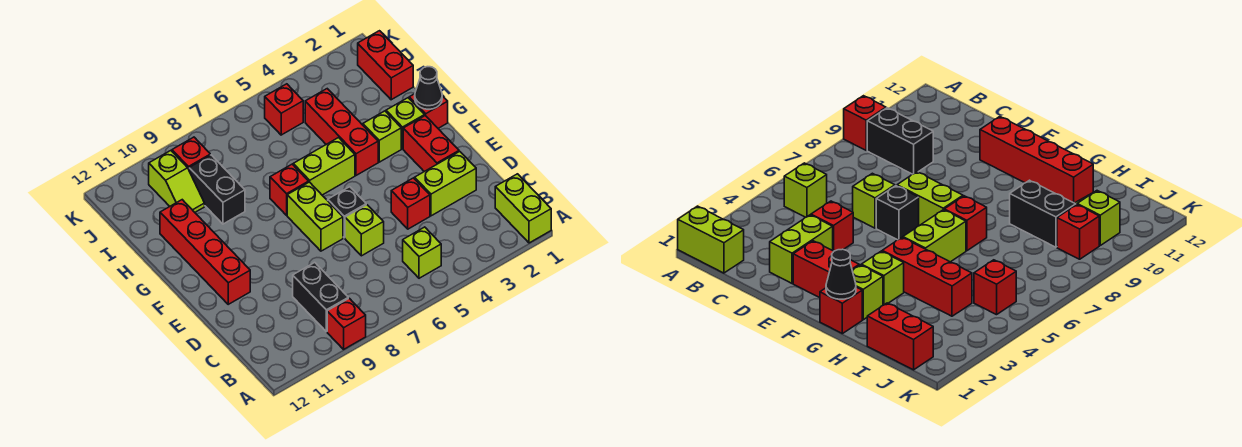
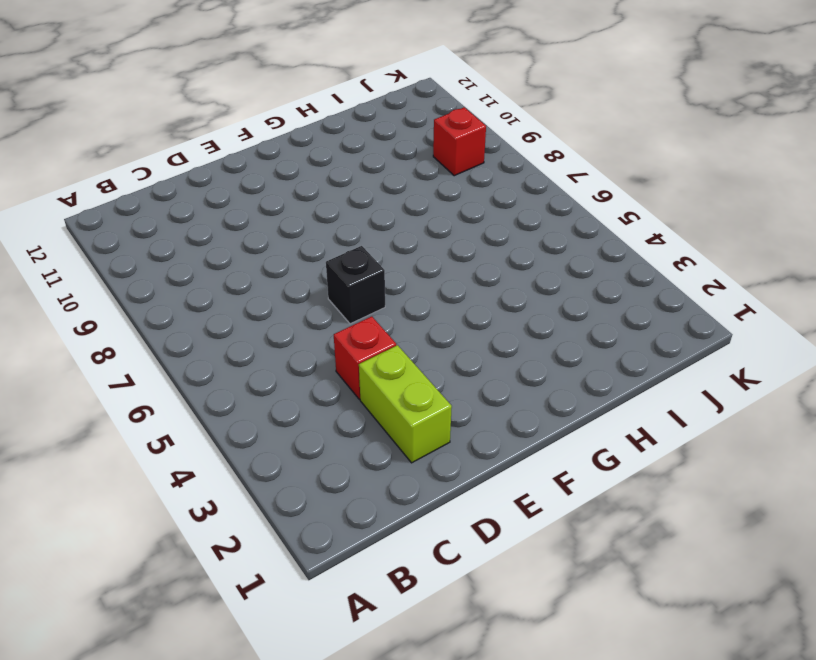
none -> lime 1x2 brick [495,174,551,243]
none -> red 1x1 brick [327,298,366,349]
none -> lime 1x1 brick [403,227,441,278]

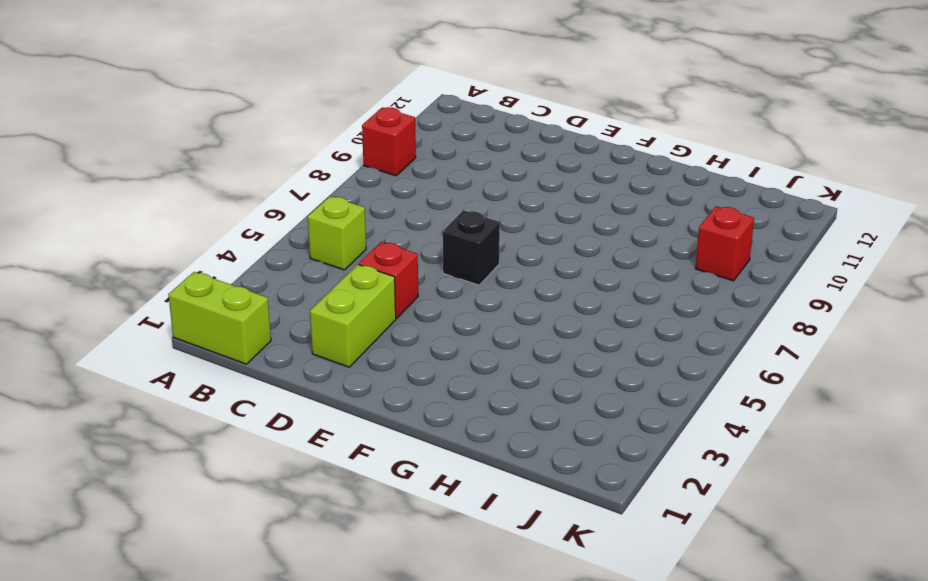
none -> black 1x2 brick [293,262,348,332]
none -> lime 1x1 brick [345,205,384,256]
none -> red 1x2 brick [403,116,459,172]

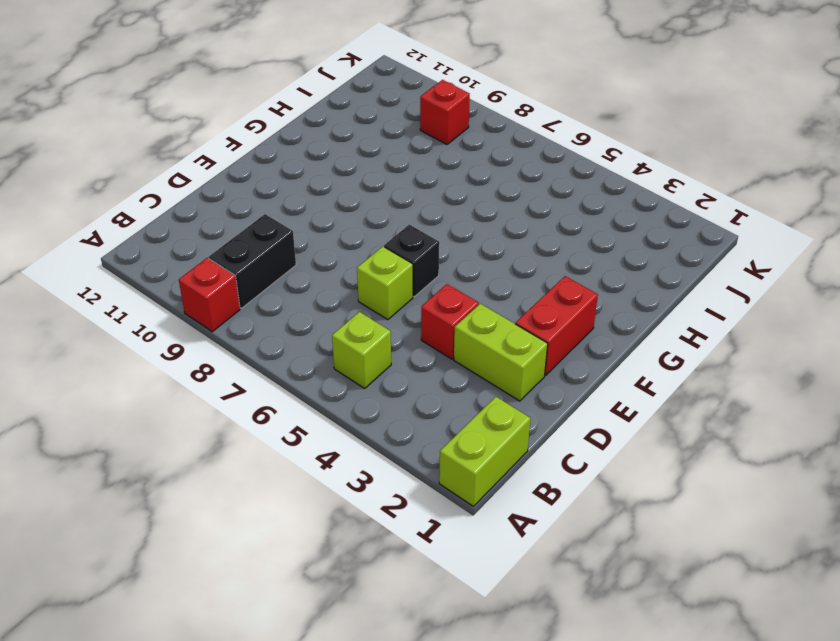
none -> lime 1x2 brick [287,182,343,251]
none -> red 1x4 brick [160,200,250,304]
none -> red 1x1 brick [409,94,448,128]

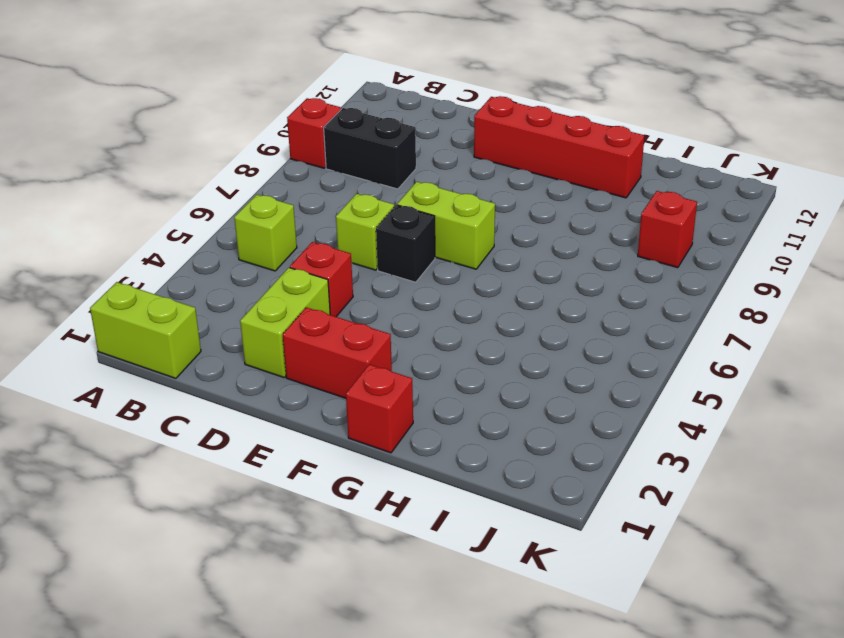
none -> lime 1x1 brick [386,98,425,149]
none -> lime 1x1 brick [363,111,401,162]
none -> red 1x3 brick [305,89,378,175]

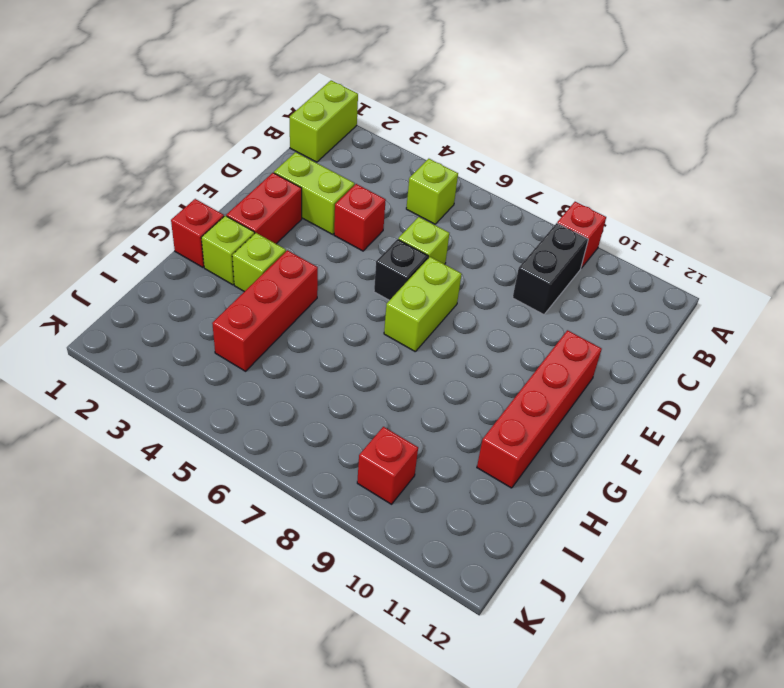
none -> lime 1x2 brick [293,138,355,195]
none -> red 1x1 brick [270,164,309,215]
none -> black 1x2 brick [189,155,245,224]

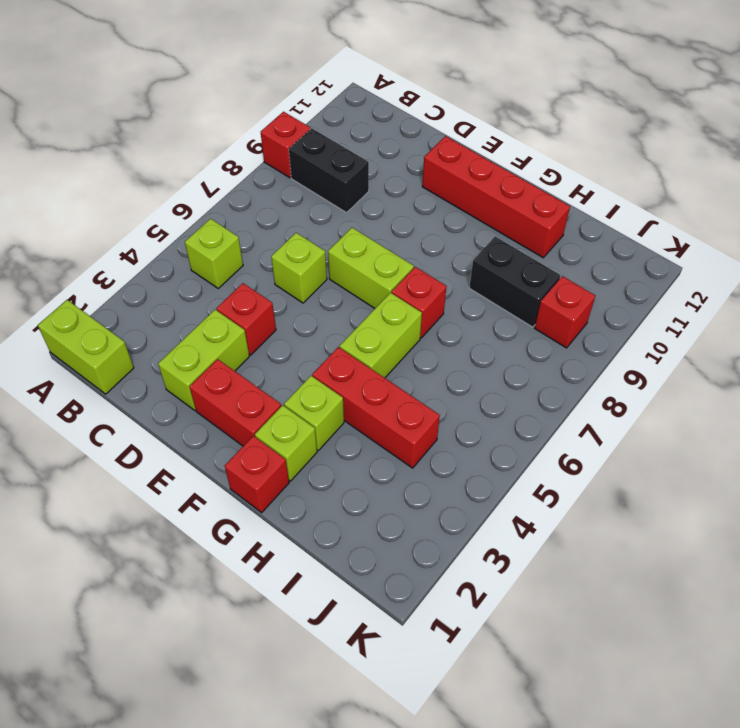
none -> black 1x1 brick [328,187,366,238]
none -> red 1x2 brick [358,31,413,100]
none -> lime 1x2 slope [149,151,205,212]

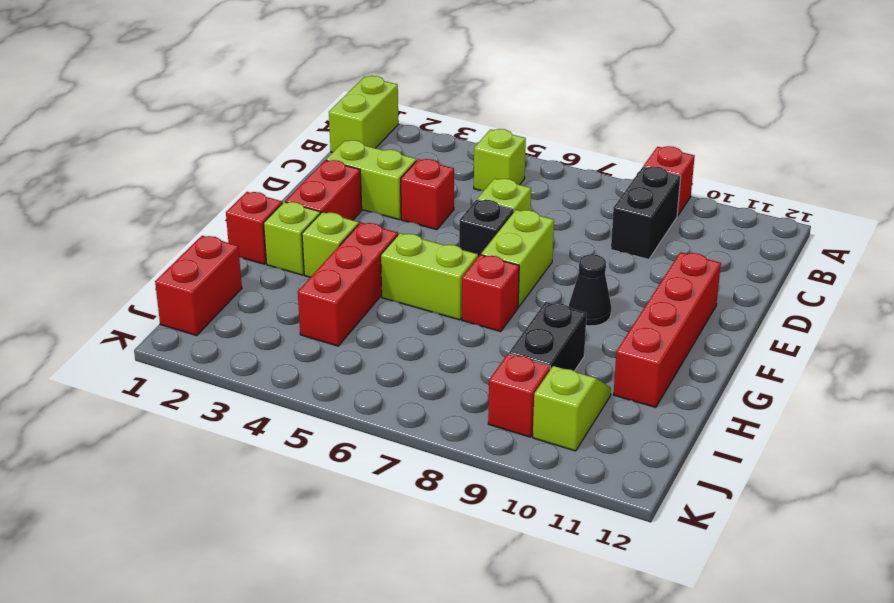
black 1x1 cone [569,254,611,326] -> black 1x1 cone moved to [415,67,442,109]
none -> red 1x1 brick [265,84,303,135]

